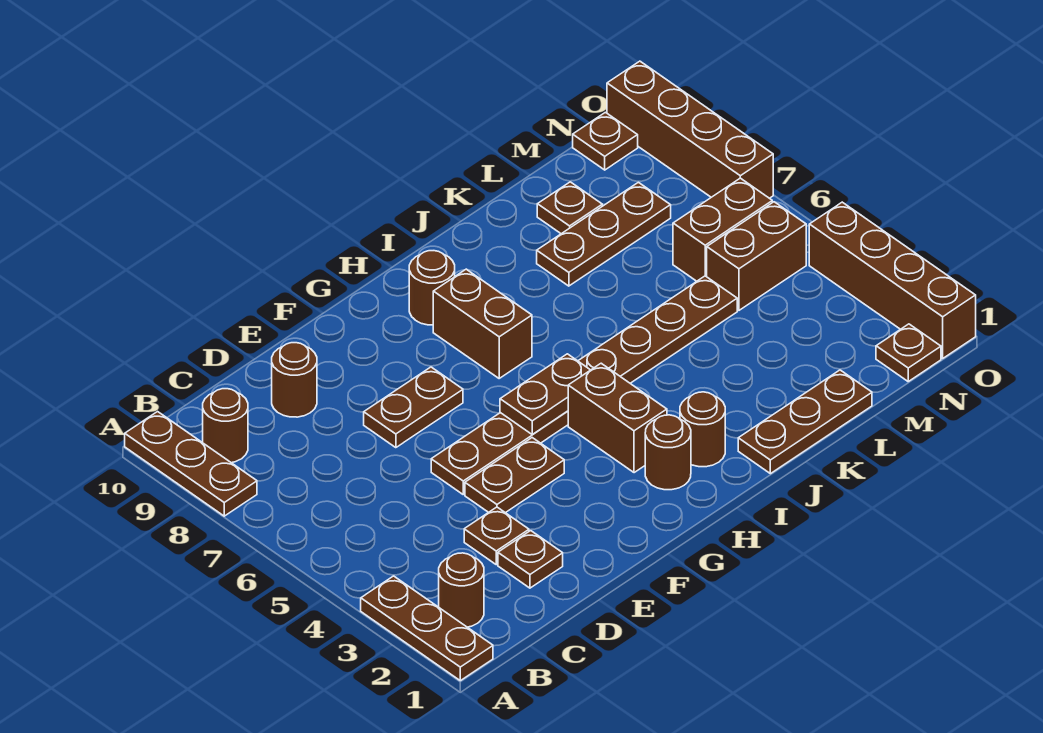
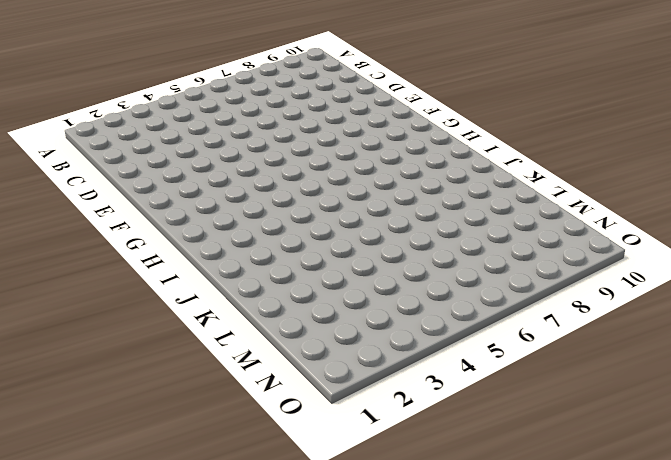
none -> brown 1x3 plate [361,576,493,681]
none -> brown 1x3 plate [125,412,257,516]
none -> brown 1x1 round brick [439,553,484,627]

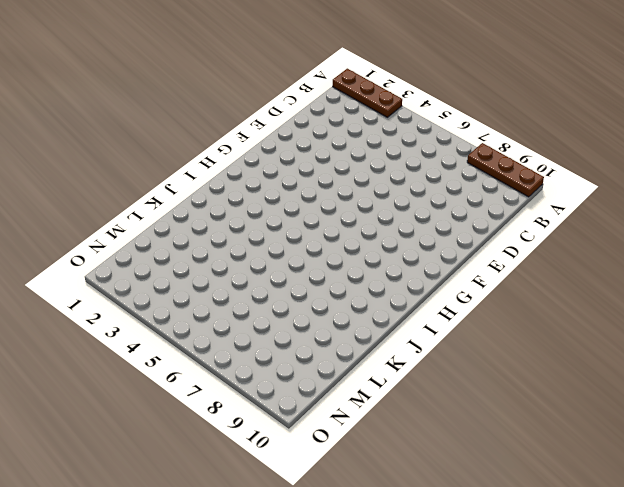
none -> brown 1x1 round brick [439,553,484,627]
none -> brown 1x1 round brick [203,389,248,463]
none -> brown 1x1 plate [498,531,563,588]

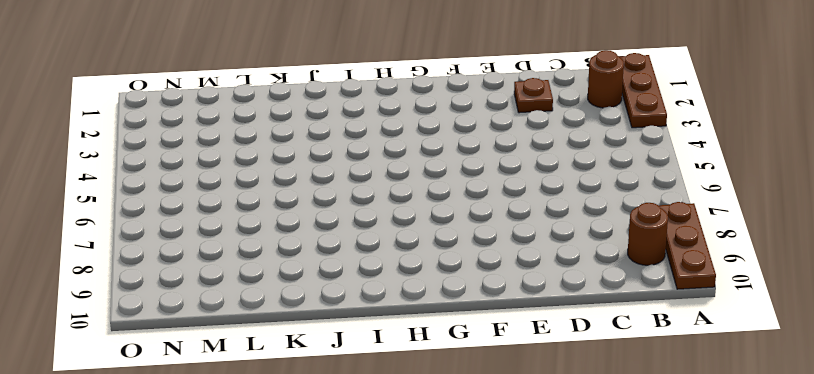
none -> brown 1x1 plate [464,507,529,565]
none -> brown 1x1 round brick [272,343,317,417]
none -> brown 1x2 plate [465,438,564,513]

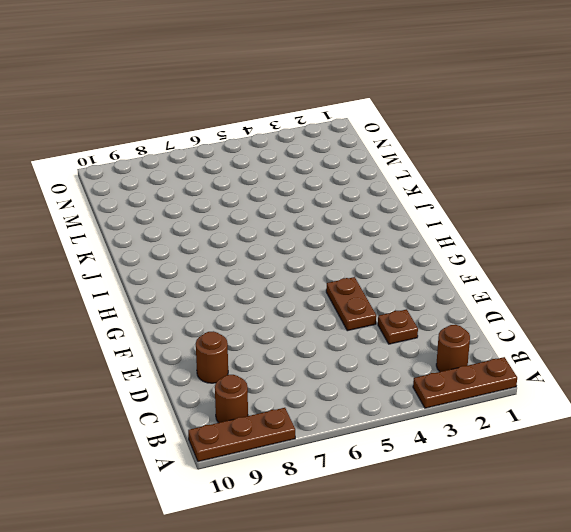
none -> brown 1x1 plate [498,531,563,588]
none -> brown 1x8 plate [431,276,737,494]
none -> brown 1x2 plate [364,367,463,448]

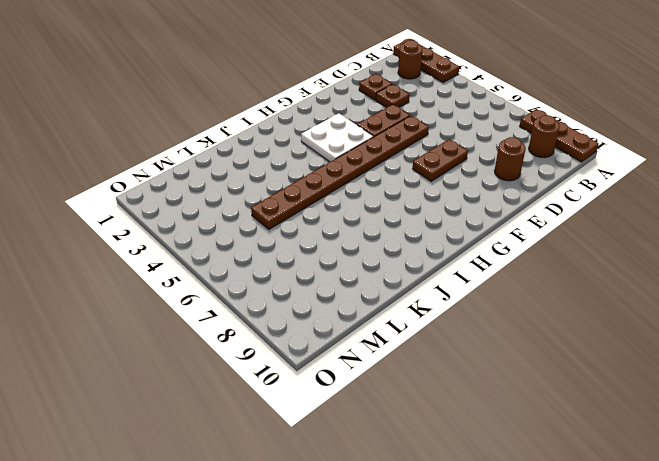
white 2x2 plate [301,113,373,162] -> brown 1x2 brick [568,363,667,473]
none -> brown 1x1 round brick [645,415,691,490]
none -> brown 1x2 brick [433,269,532,378]
none -> brown 1x1 round brick [409,251,455,325]

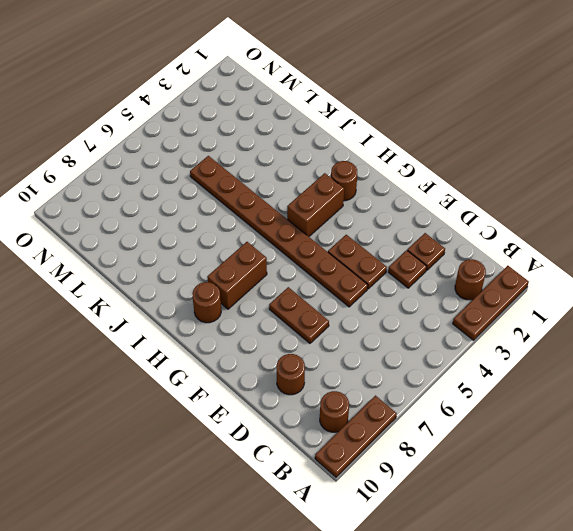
none -> brown 1x1 round brick [680,392,725,467]
none -> brown 1x3 plate [738,370,872,474]
none -> brown 1x3 plate [537,182,671,286]

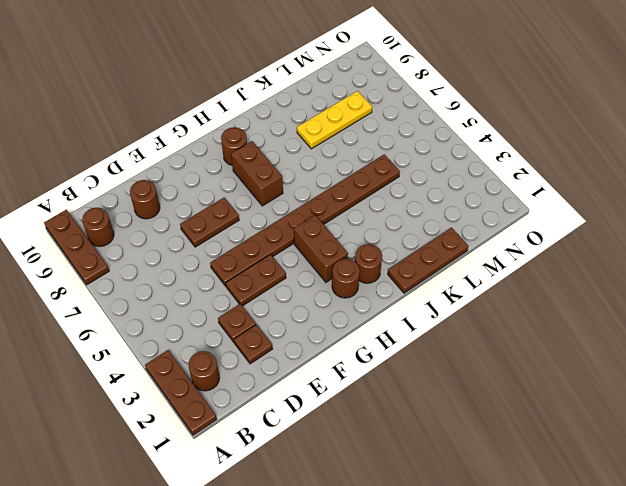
yellow 1x3 plate [297,91,372,149] -> brown 1x3 plate [537,182,671,286]
none -> brown 1x1 plate [537,182,602,234]
none -> brown 1x2 brick [707,202,806,310]
none -> brown 1x2 brick [673,178,772,281]

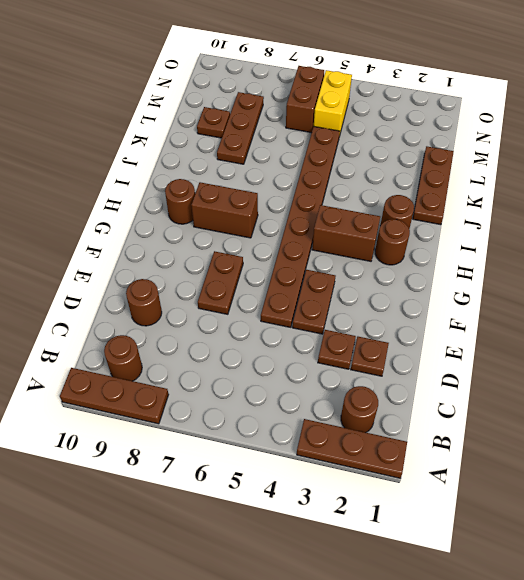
yellow 1x2 brick [314,70,352,137] -> brown 1x2 brick [707,202,806,310]
none -> brown 1x1 plate [876,324,941,381]
none -> brown 1x1 plate [573,112,638,170]
none -> brown 1x4 brick [809,202,976,358]

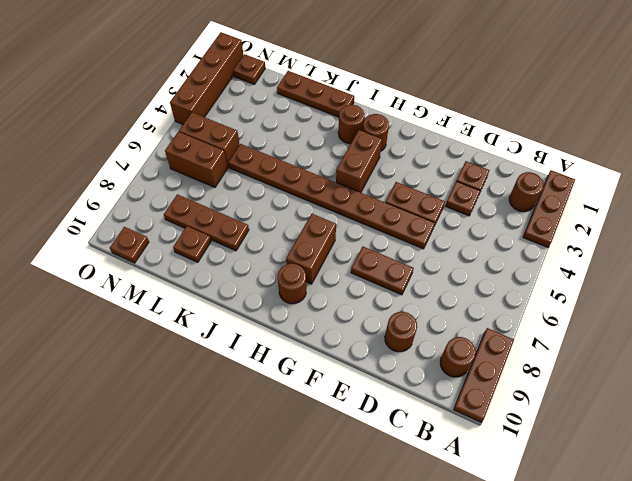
none -> brown 1x4 brick [607,61,773,198]
none -> brown 1x2 plate [500,354,590,435]

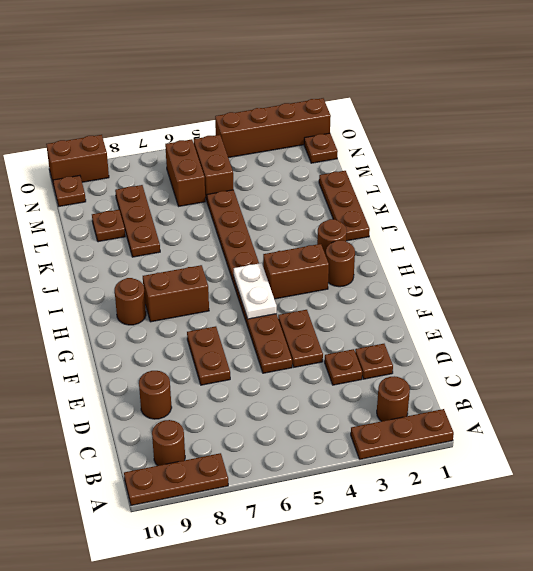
white 1x2 plate [234,263,277,319] -> brown 1x2 plate [500,354,590,435]
brown 1x2 brick [46,135,109,186] -> brown 1x4 brick [607,61,773,198]

